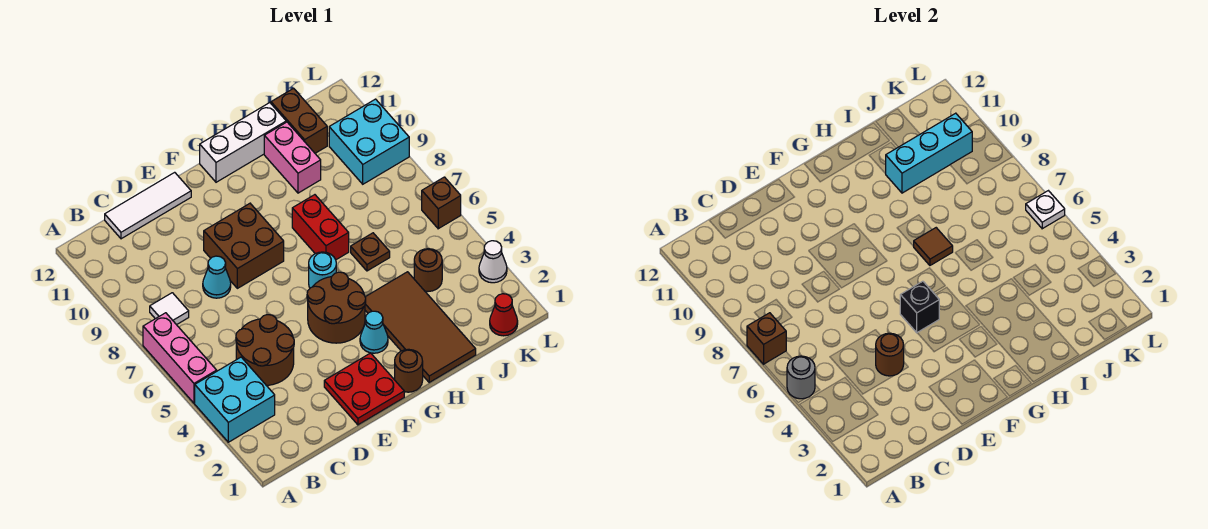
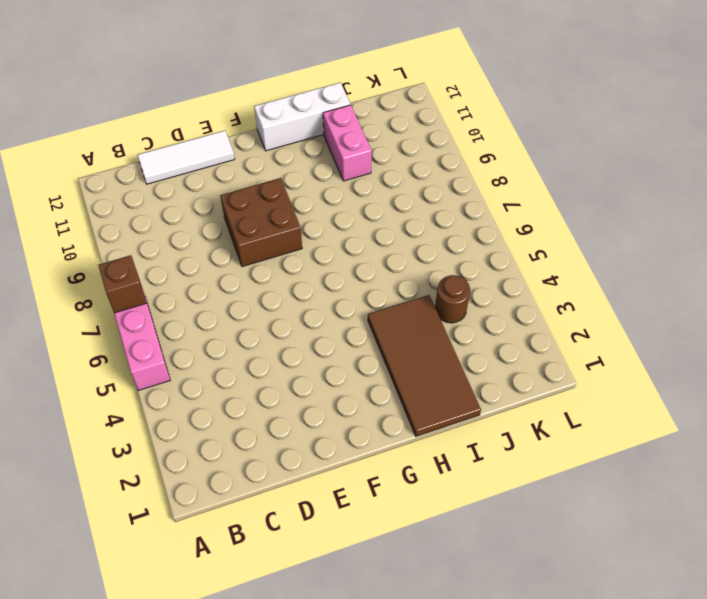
none -> cyan 2x2 brick [195,357,275,442]
none -> white 1x1 tile [150,293,189,325]
none -> brown 2x2 round brick [236,315,294,385]
none -> cyan 1x1 cone [203,256,231,298]

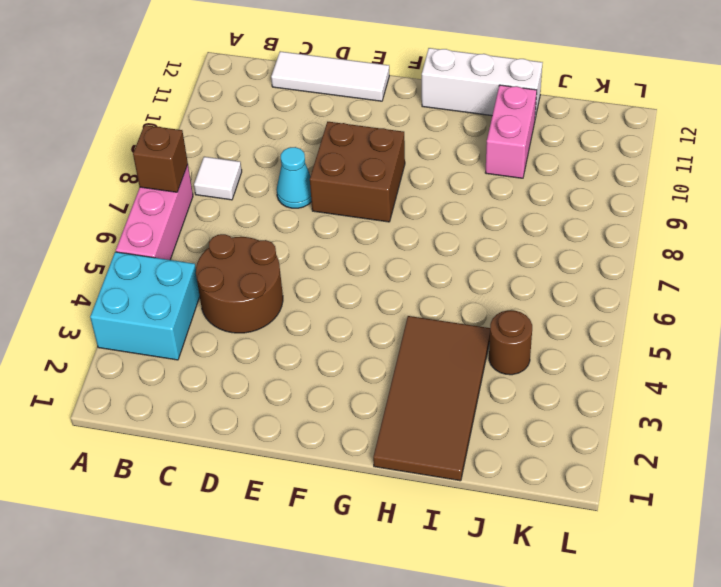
none -> red 2x2 plate [324,353,404,425]
none -> brown 2x2 round brick [307,272,366,343]
none -> brown 1x1 round brick [395,349,423,392]
none -> cyan 1x1 cone [360,311,388,353]

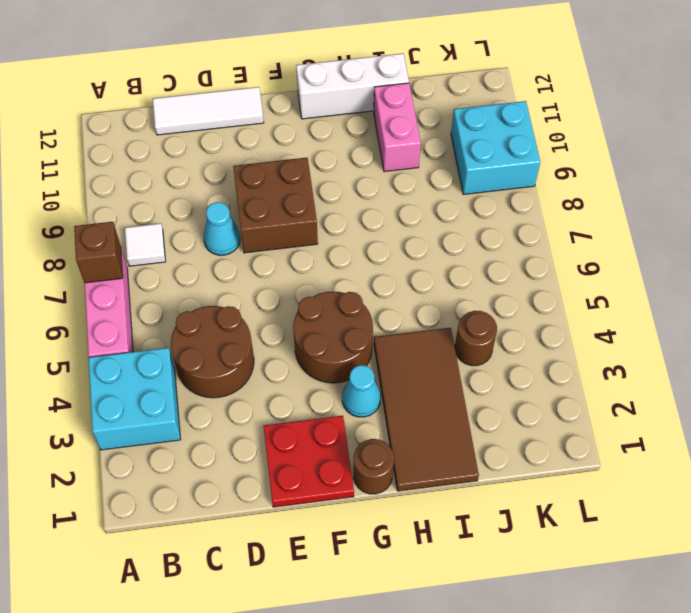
none -> cyan 1x1 round brick [309,252,336,288]
none -> red 1x2 brick [292,195,349,260]
none -> brown 1x1 plate [351,233,390,271]
none -> brown 1x2 brick [271,89,327,153]

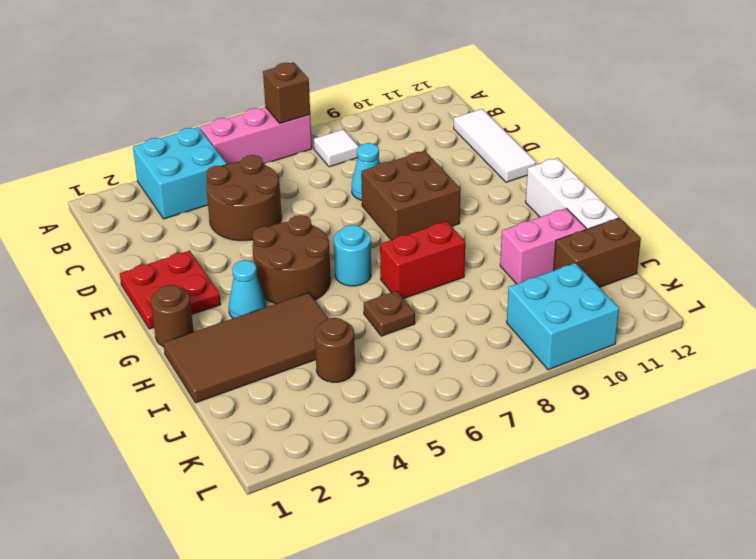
none -> red 1x1 cone [490,294,518,336]
none -> white 1x1 cone [479,241,507,283]
none -> brown 1x1 brick [422,177,461,229]
none -> grey 1x1 round brick [787,356,815,399]

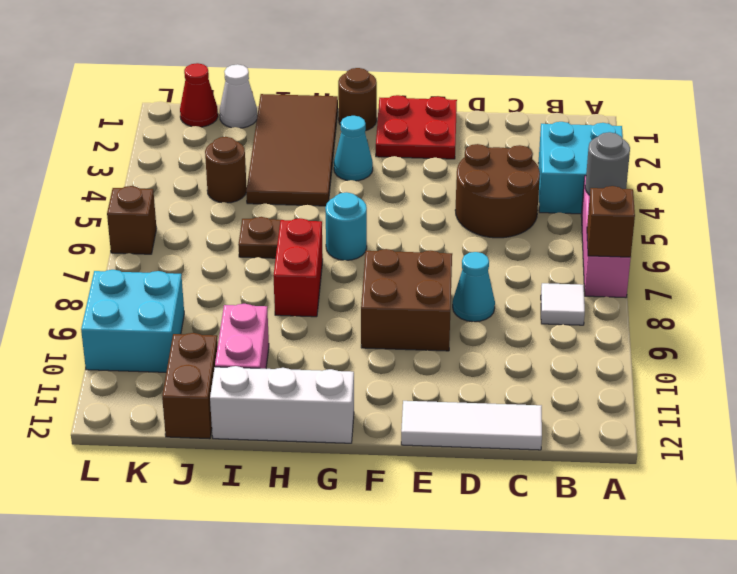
white 1x1 cone [220,64,257,128] -> white 1x1 cone moved to [479,241,507,283]
none -> brown 2x2 round brick [307,272,366,343]
none -> brown 1x1 round brick [876,333,904,376]
none -> black 1x1 brick [900,281,939,333]
none -> brown 1x1 tile [913,228,953,265]

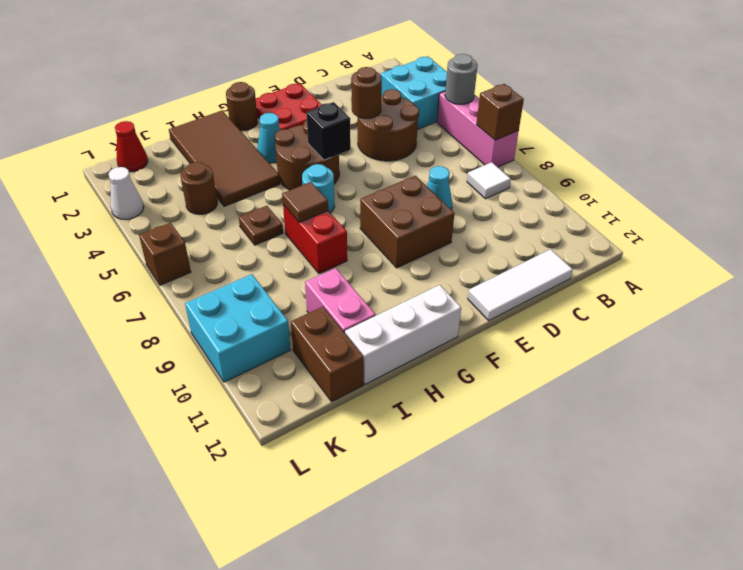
none -> cyan 1x3 brick [886,113,972,193]
none -> white 1x1 plate [1026,191,1065,229]

